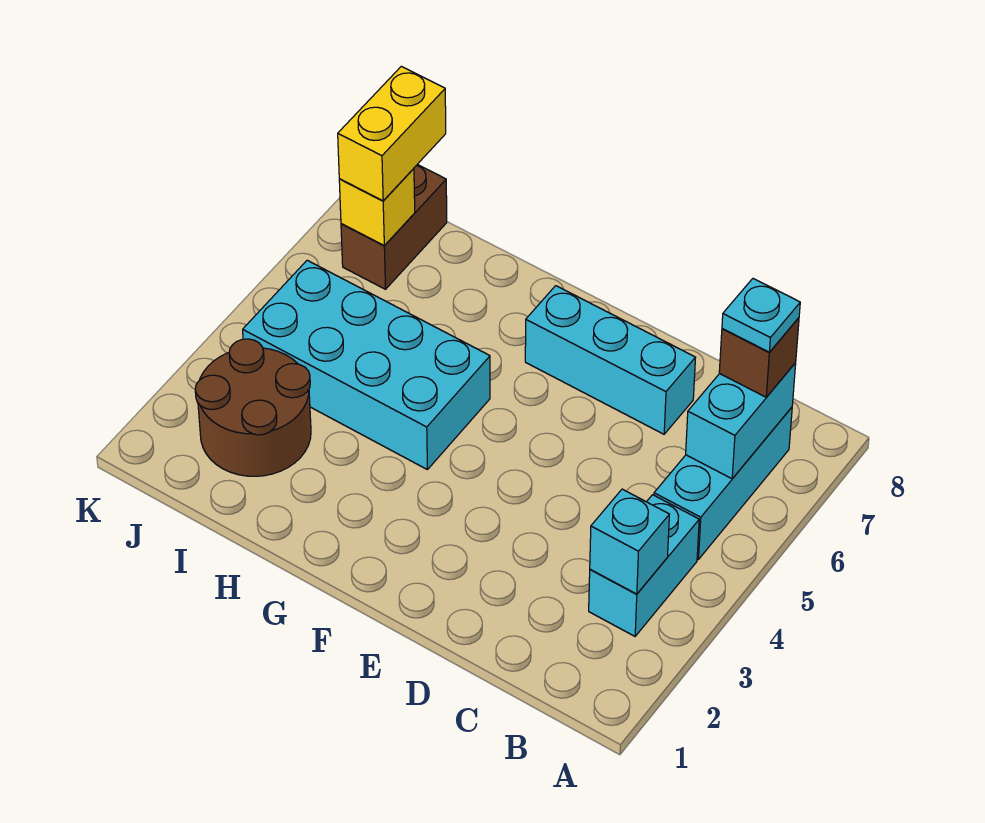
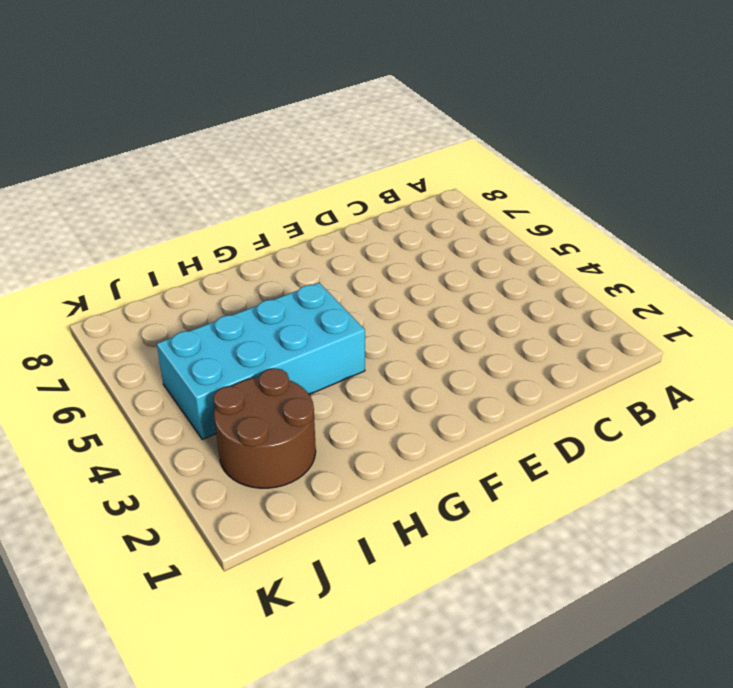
none -> cyan 1x2 brick [589,495,699,636]
none -> cyan 1x3 brick [654,407,792,560]
none -> cyan 1x3 brick [525,286,696,434]

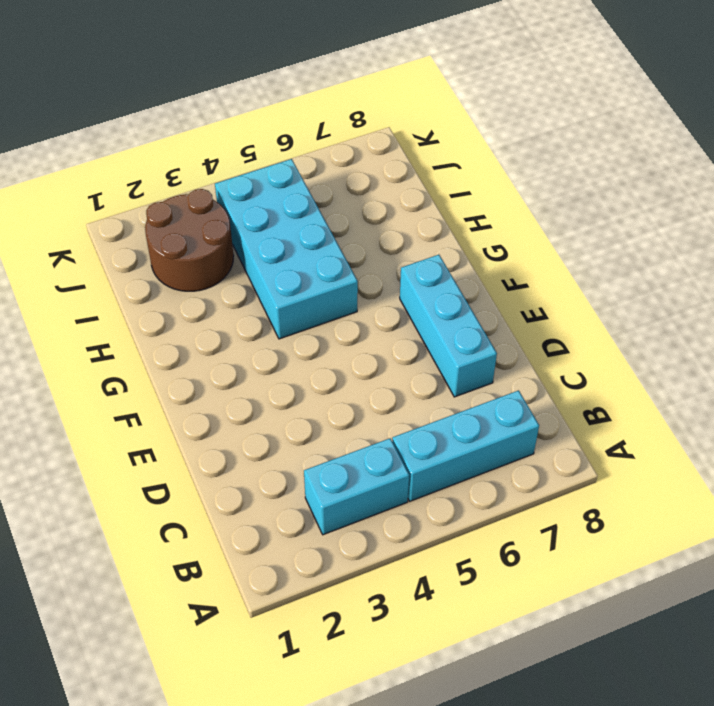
none -> brown 1x2 brick [341,164,447,289]
none -> cyan 1x1 brick [590,489,669,594]
none -> cyan 1x2 brick [686,363,796,479]

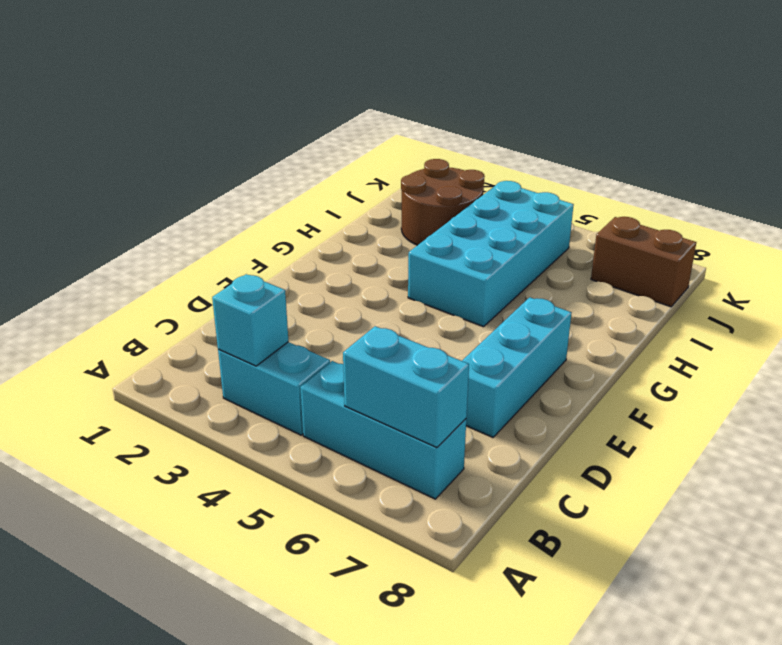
none -> yellow 1x1 brick [339,169,415,246]
none -> brown 1x1 brick [719,318,799,397]
none -> yellow 1x2 brick [338,66,446,201]

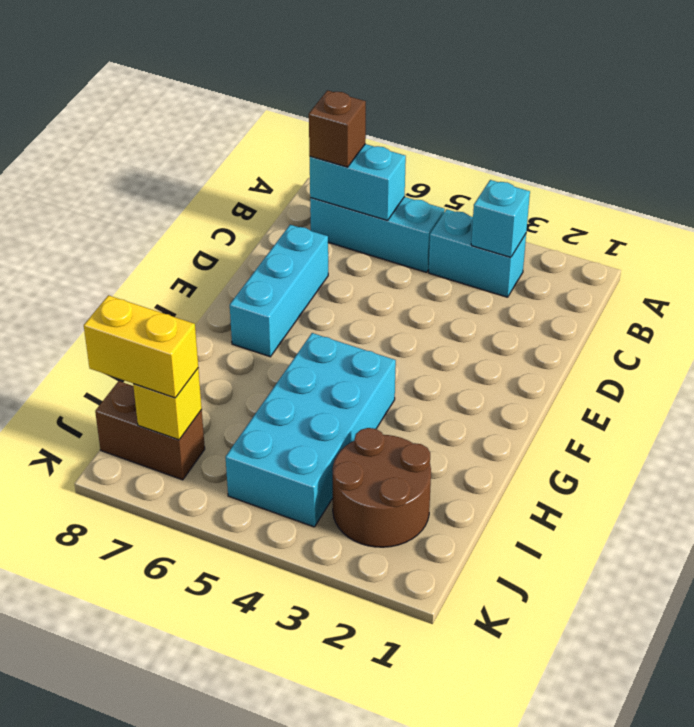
none -> cyan 1x1 plate [722,279,800,352]

